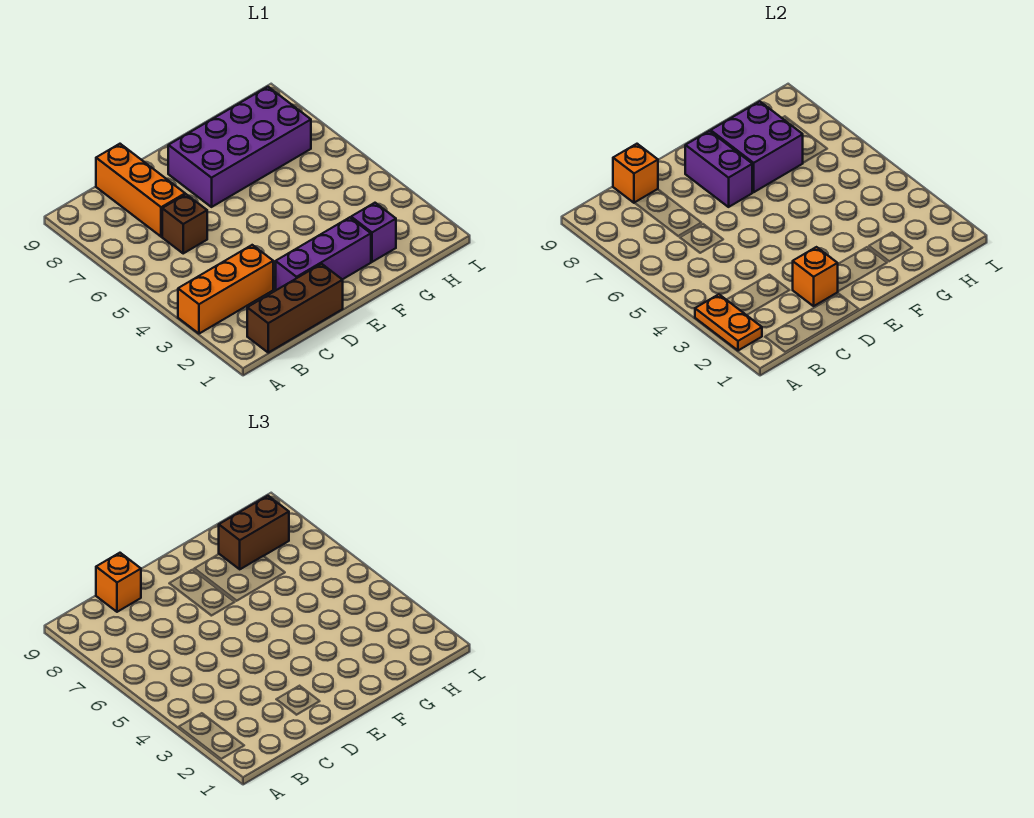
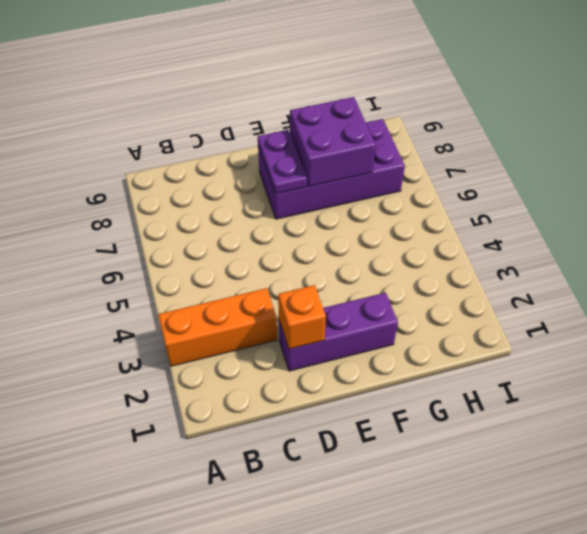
purple 1x2 plate [258,130,307,194] -> purple 1x2 brick [685,131,753,207]
none -> brown 1x3 brick [247,264,343,353]
none -> brown 1x1 brick [162,194,207,253]
none -> orange 1x3 brick [96,144,185,237]

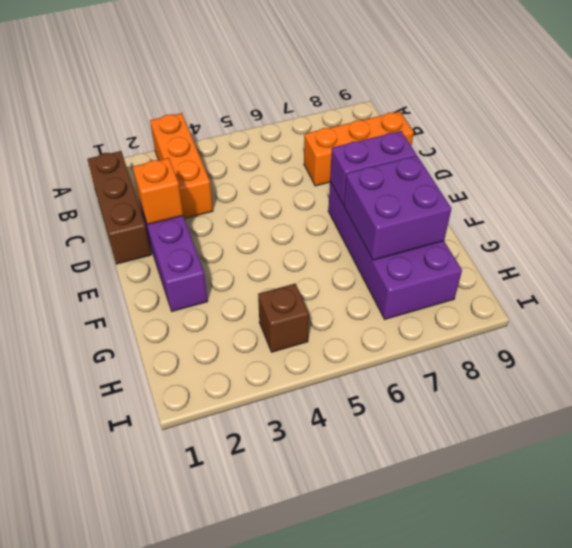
brown 1x1 brick [258,284,309,352] -> brown 1x1 brick moved to [162,194,207,253]
none -> purple 1x1 brick [351,203,396,262]
none -> orange 1x2 plate [695,294,762,351]
none -> orange 1x1 brick [613,144,658,203]

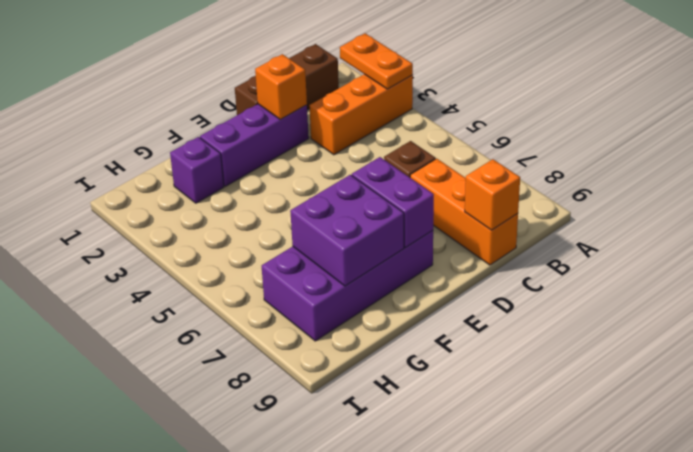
none -> orange 1x1 brick [96,553,141,612]
none -> brown 1x2 brick [219,496,289,569]

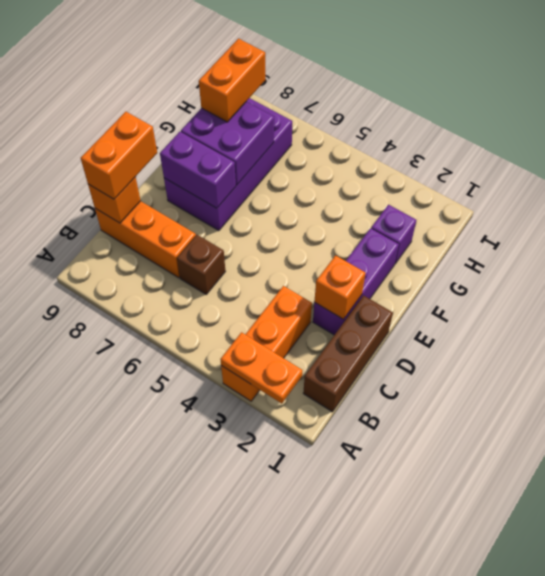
orange 1x2 brick [81,112,157,199] -> orange 1x1 brick [96,553,141,612]
orange 1x2 brick [199,39,265,122] -> brown 1x2 brick [219,496,289,569]

